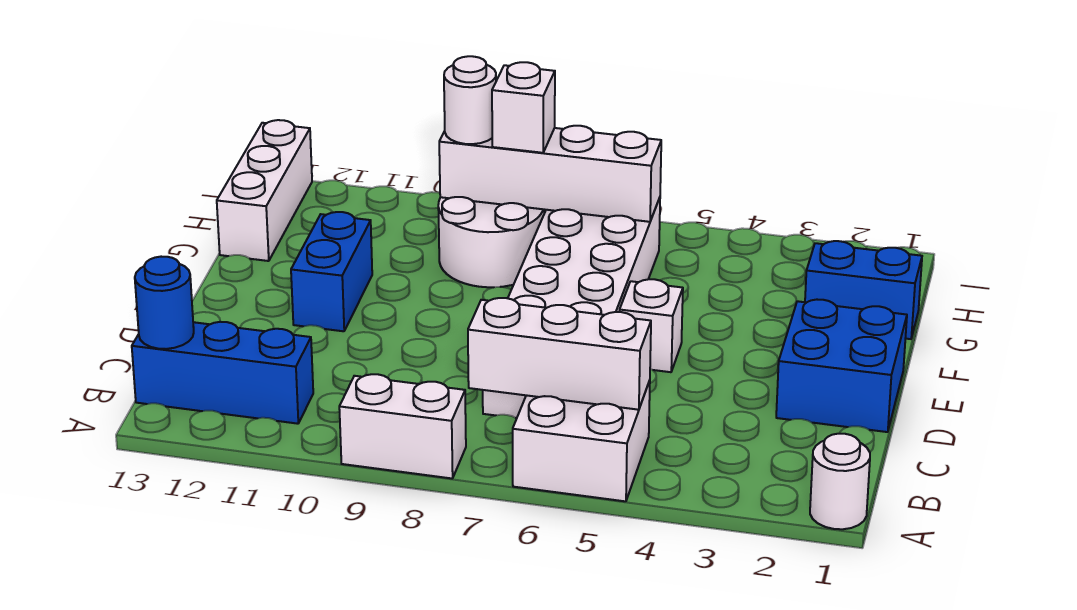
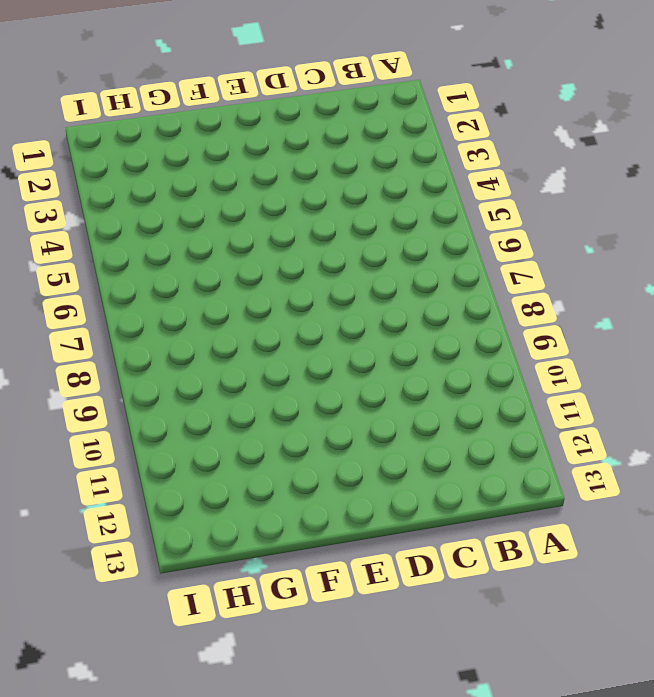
none -> white 1x1 round brick [810,434,870,529]
none -> white 2x2 brick [513,380,650,501]
none -> white 1x2 brick [339,374,466,478]

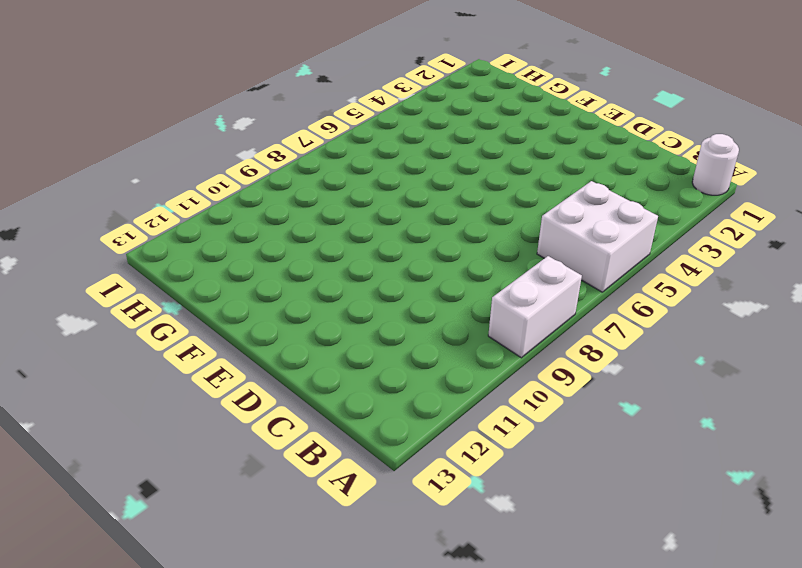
none -> blue 1x3 brick [132,322,313,424]
none -> white 2x6 brick [483,198,660,418]
none -> blue 2x2 brick [776,300,907,432]

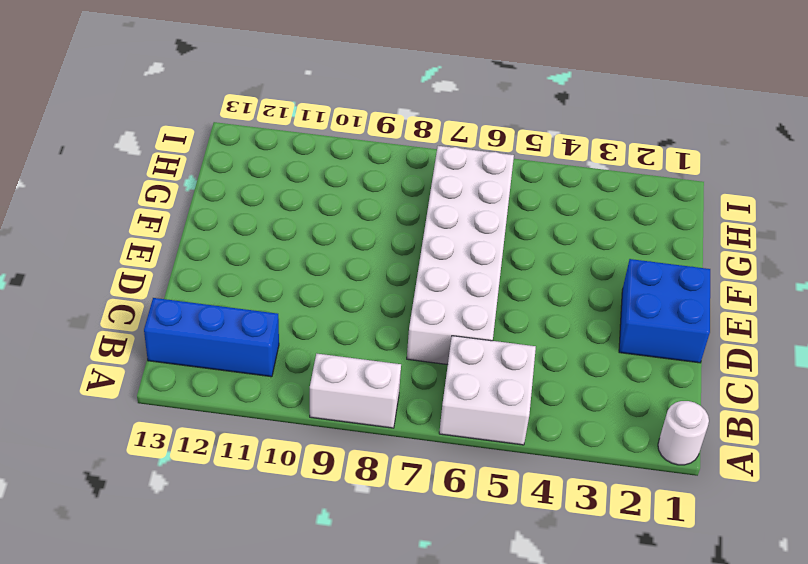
none -> white 1x1 brick [620,279,683,372]
none -> blue 1x2 brick [291,212,372,331]
none -> blue 1x2 brick [805,241,922,339]

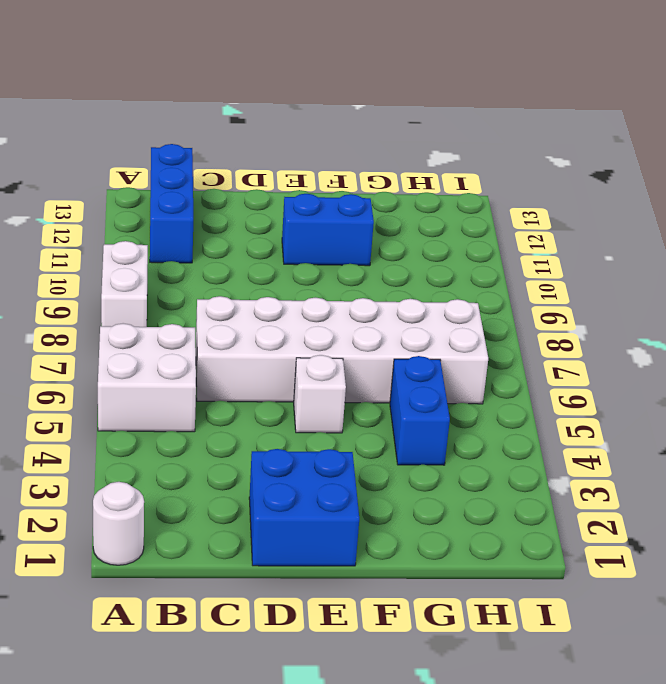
blue 1x2 brick [390,356,450,465] -> blue 1x2 brick moved to [805,241,922,339]
none -> white 2x2 round brick [438,197,544,287]
none -> white 1x3 brick [217,120,312,261]
none -> white 1x3 brick [468,298,651,410]

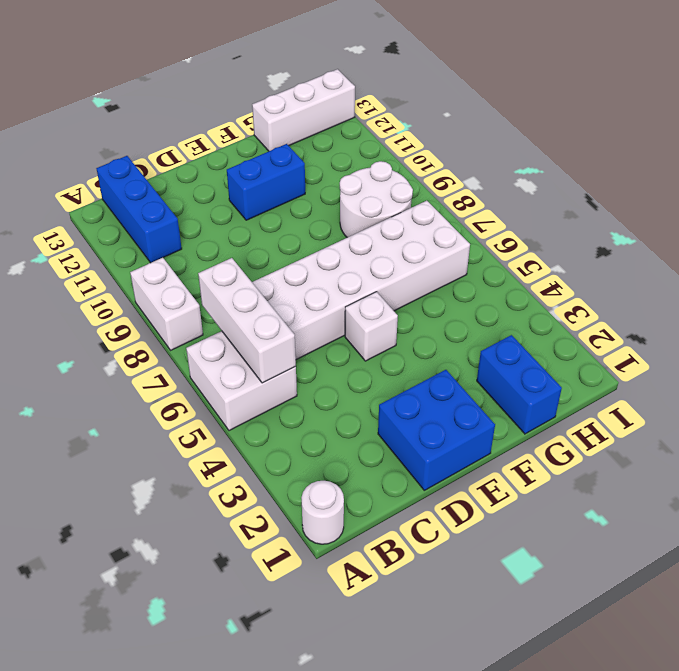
none -> blue 1x1 round brick [135,257,194,349]
none -> white 1x4 brick [439,126,661,222]
none -> white 1x1 brick [492,62,555,153]

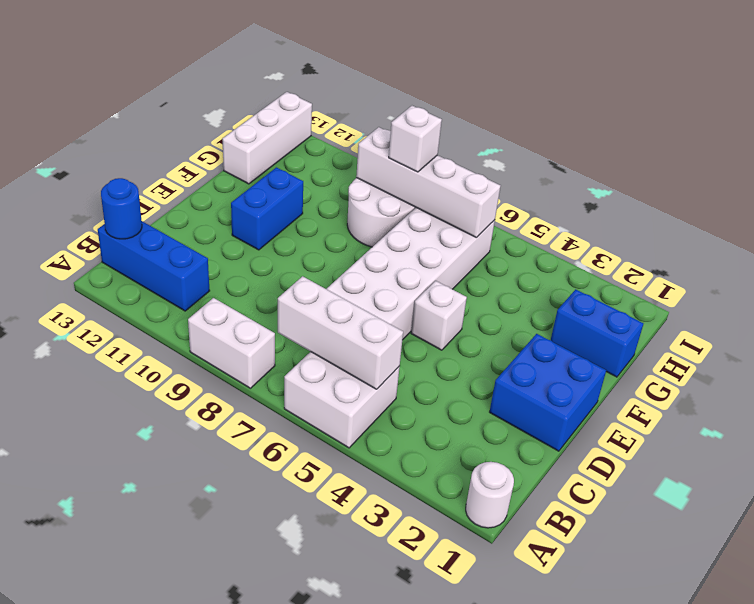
none -> white 1x1 round brick [444,56,496,144]

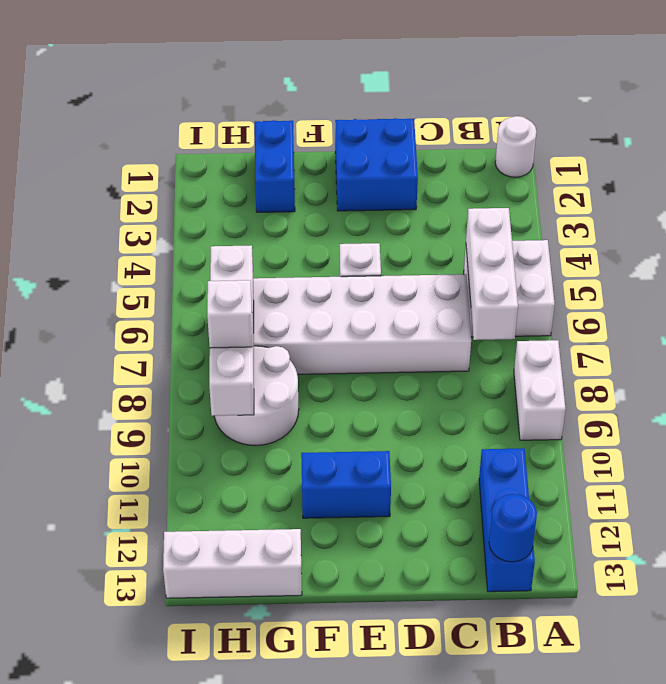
none -> white 1x1 round brick [444,56,496,144]

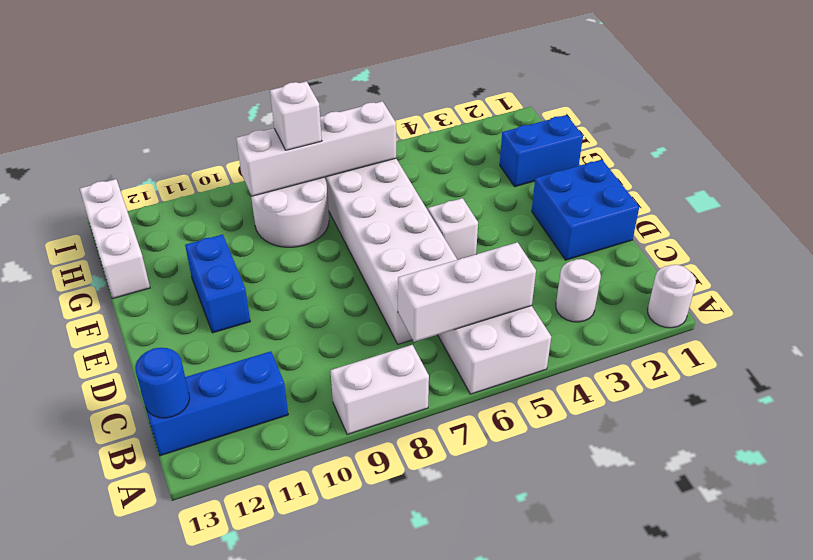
white 1x1 round brick [556,259,601,322] -> white 1x1 round brick moved to [444,56,496,144]

